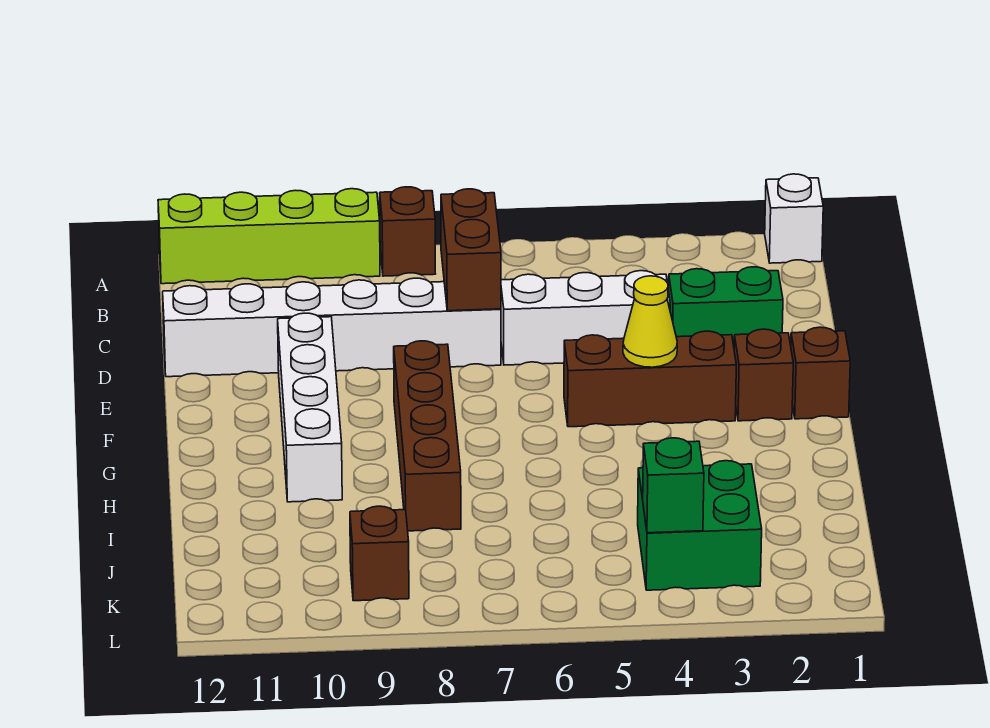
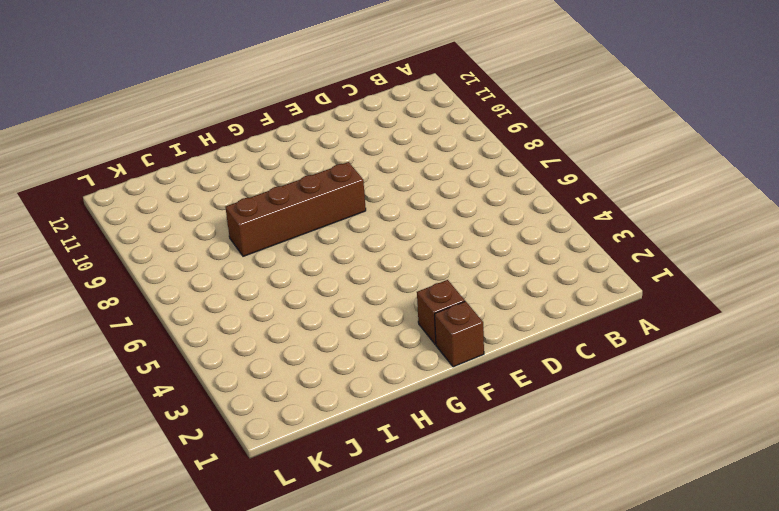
none -> white 1x1 brick [765,174,823,263]
none -> brown 1x1 brick [380,187,435,276]
none -> lime 1x4 brick [158,189,380,284]

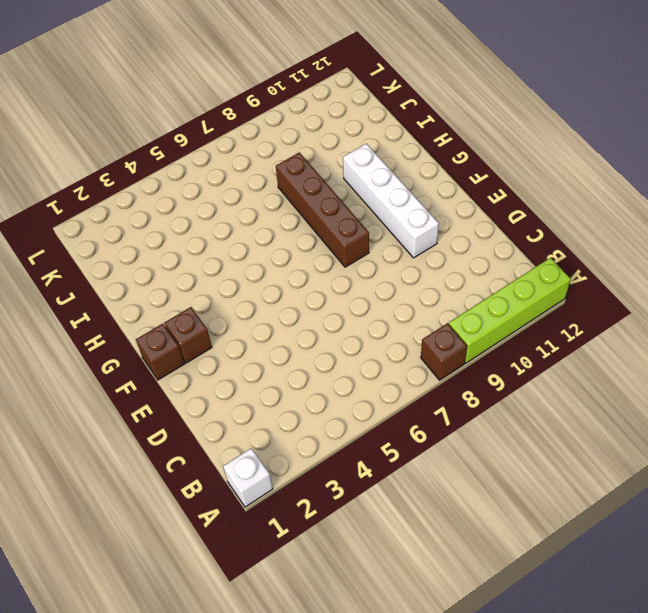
none -> green 1x2 brick [669,267,783,346]
none -> white 1x3 brick [501,271,670,365]
none -> white 1x6 brick [163,278,501,377]

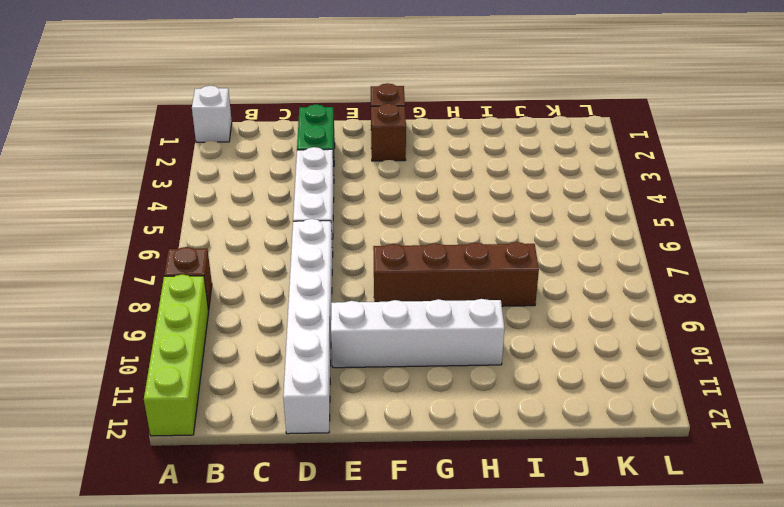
none -> brown 1x3 brick [564,331,736,427]
none -> green 2x2 brick [638,461,762,590]
none -> brown 1x1 brick [350,506,409,601]

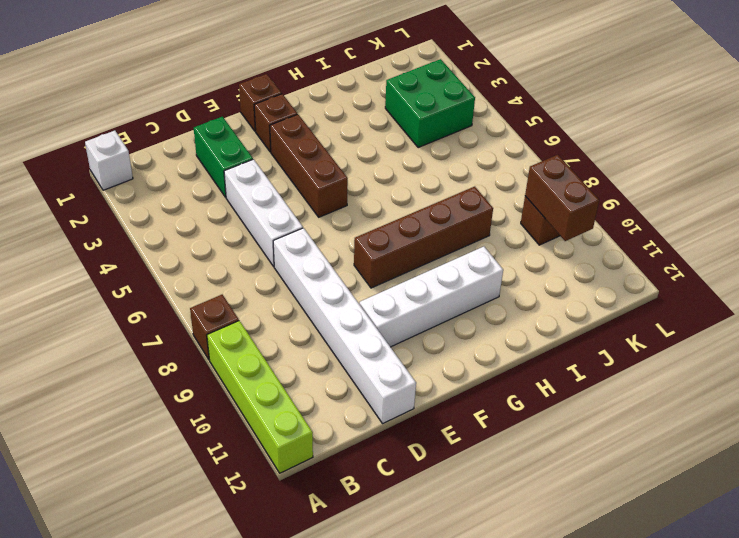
brown 1x2 brick [525,155,599,241] -> brown 1x2 brick turned to [441,189,501,311]
none -> yellow 1x1 cone [623,276,677,367]
none -> green 1x1 brick [643,438,704,533]

